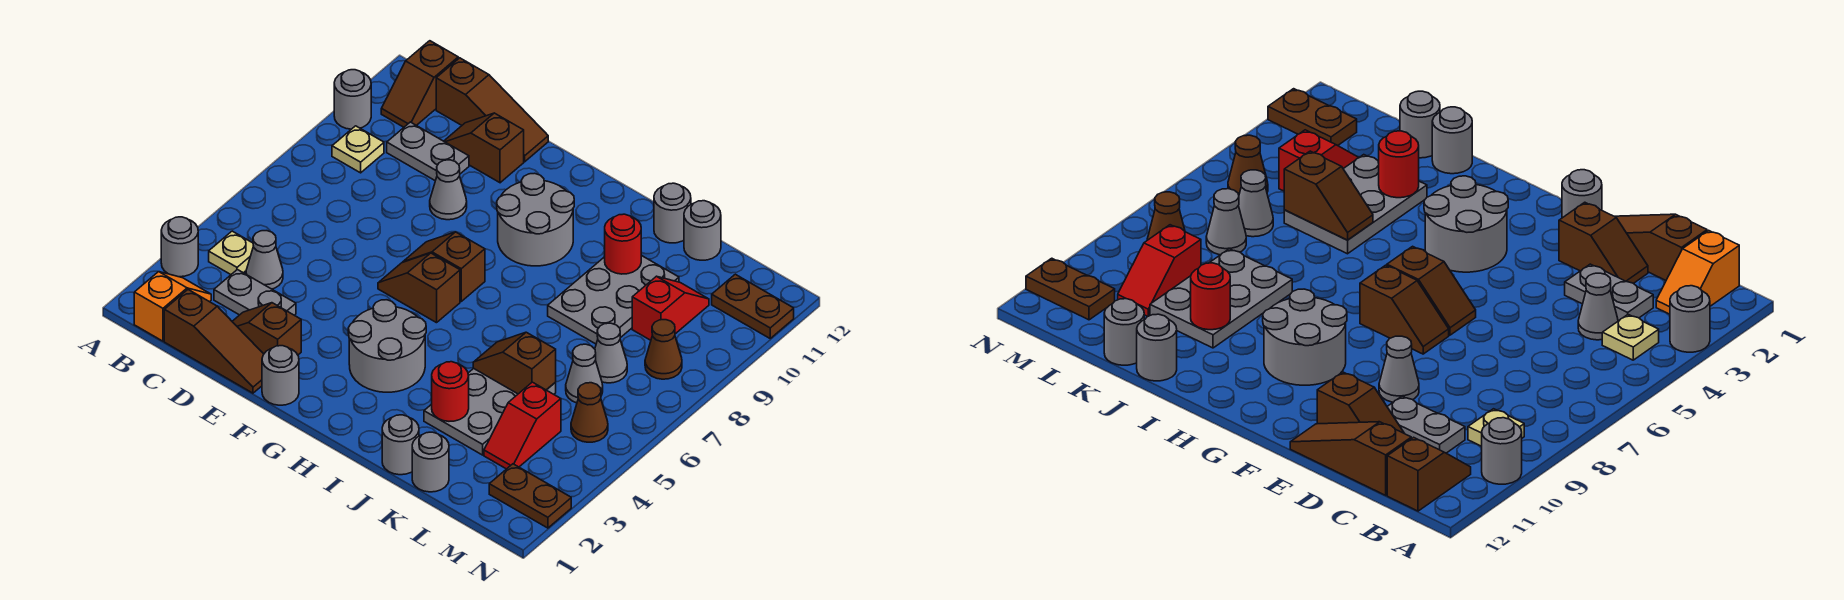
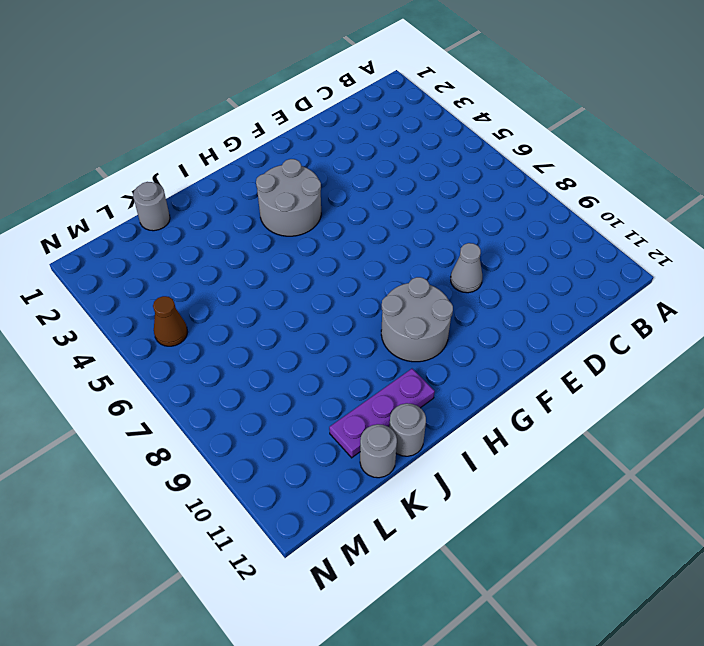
purple 1x3 plate [329,369,435,458] -> none
none -> grey 1x1 round brick [161,217,198,277]
none -> grey 1x1 round brick [334,70,371,129]
none -> orange 1x2 slope [134,272,211,341]
none -> tan 1x1 plate [209,231,253,274]

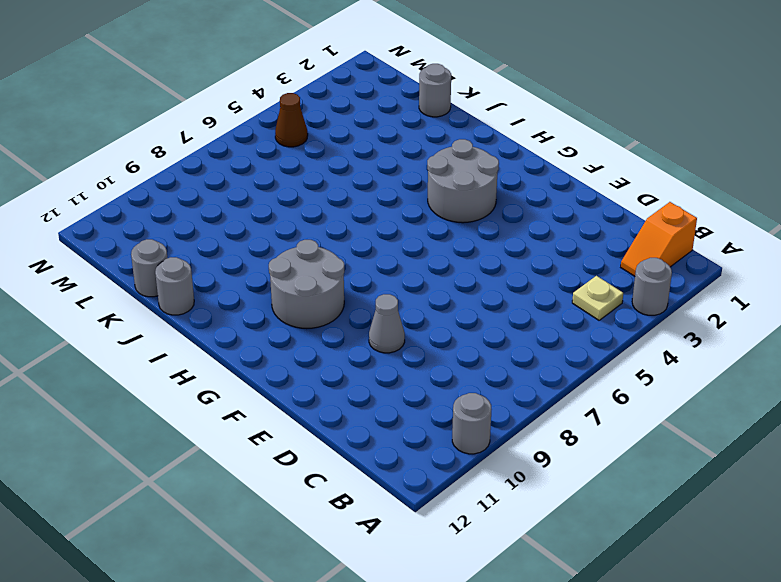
none -> tan 1x1 plate [332,126,384,173]
none -> brown 1x2 slope [381,41,458,127]
none -> brown 1x3 slope [164,290,264,393]
none -> grey 1x2 plate [214,270,296,315]

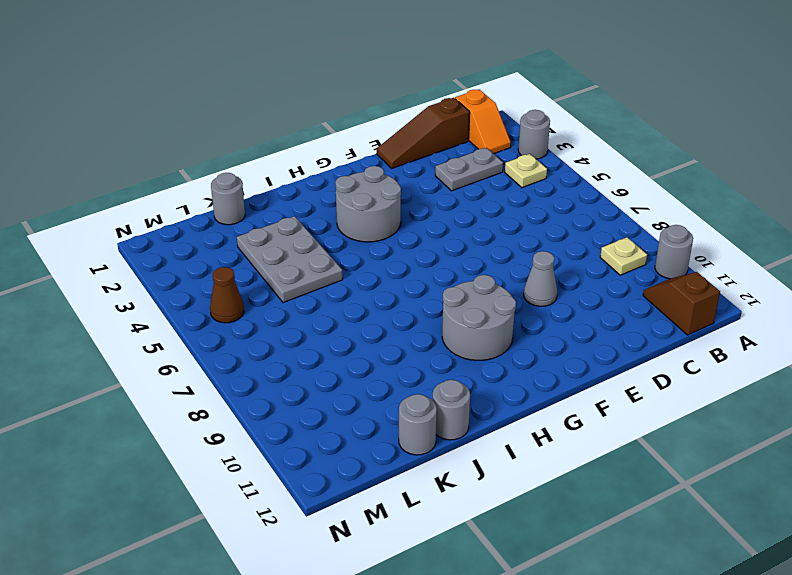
none -> grey 1x1 cone [246,231,283,289]
none -> grey 1x2 plate [387,122,469,181]
none -> brown 1x3 slope [436,58,548,162]
none -> brown 1x2 slope [232,303,301,355]

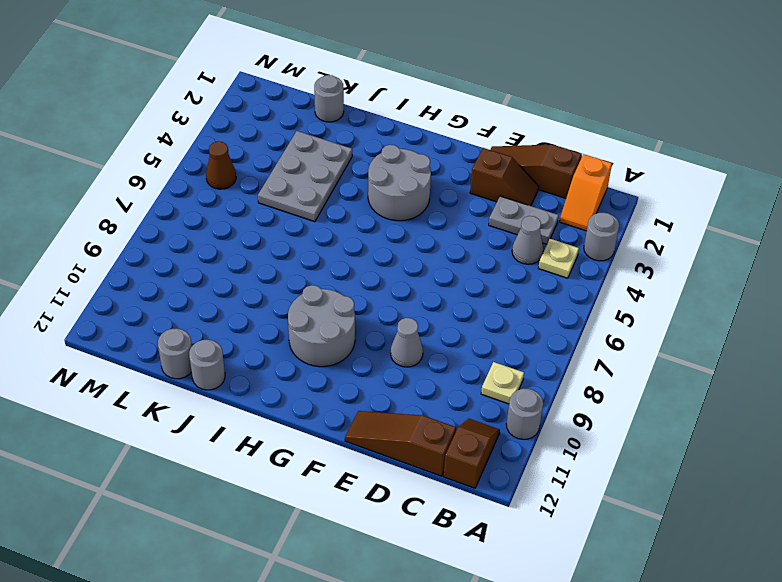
none -> grey 1x2 plate [387,122,469,181]
none -> brown 1x2 slope [444,113,524,183]
none -> grey 1x1 round brick [262,346,299,405]
none -> brown 1x2 slope [378,253,460,323]

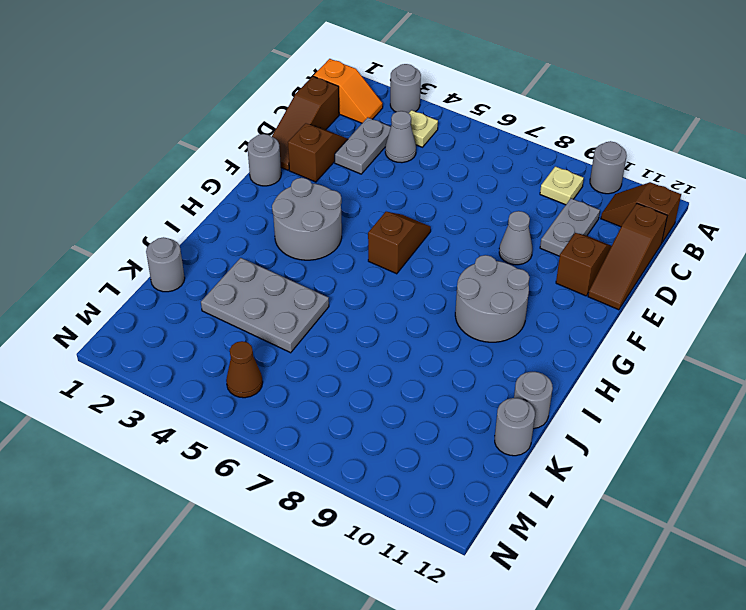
none -> brown 1x2 slope [403,232,485,301]
none -> grey 1x1 round brick [382,415,419,475]
none -> grey 2x3 plate [548,255,679,344]
none -> red 1x2 slope [484,382,561,469]

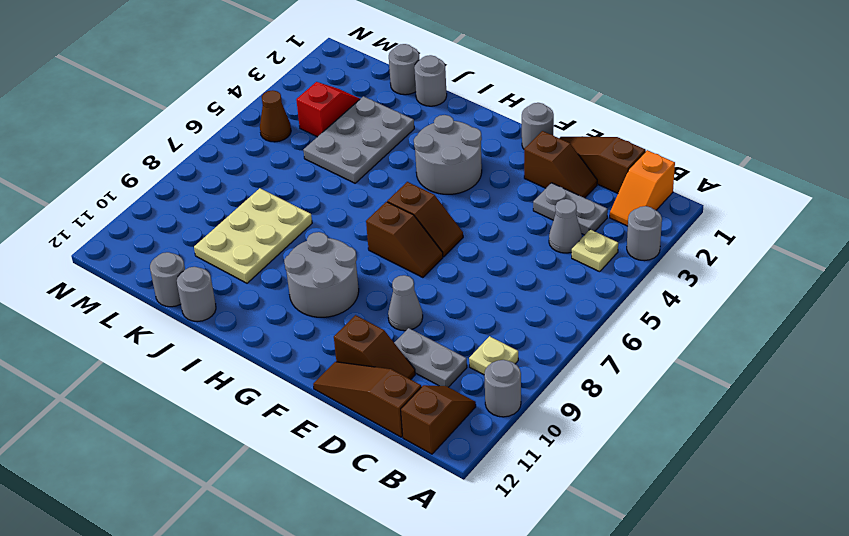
tan 2x3 plate [194,188,312,283] -> grey 2x3 plate [548,255,679,344]
none -> grey 1x1 cone [566,344,603,403]
none -> grey 1x1 cone [595,323,627,383]
none -> red 1x2 slope [632,276,709,340]
none -> brown 1x2 plate [489,464,571,528]

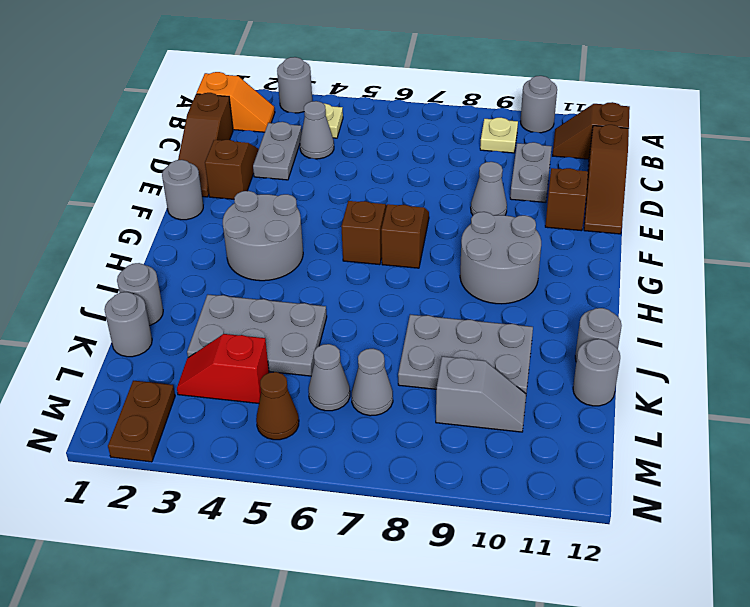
grey 1x2 slope [436,356,526,432] -> red 1x2 slope [632,276,709,340]
none -> brown 1x1 cone [645,320,682,379]
none -> brown 1x2 plate [712,274,794,338]
none -> red 1x1 round brick [432,362,469,421]
none -> brown 1x2 slope [473,332,556,394]

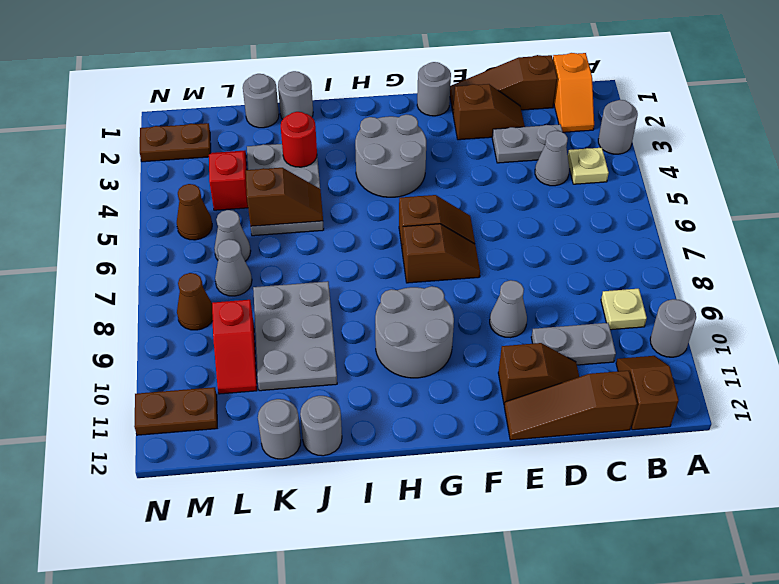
none -> red 1x1 round brick [605,214,641,274]

